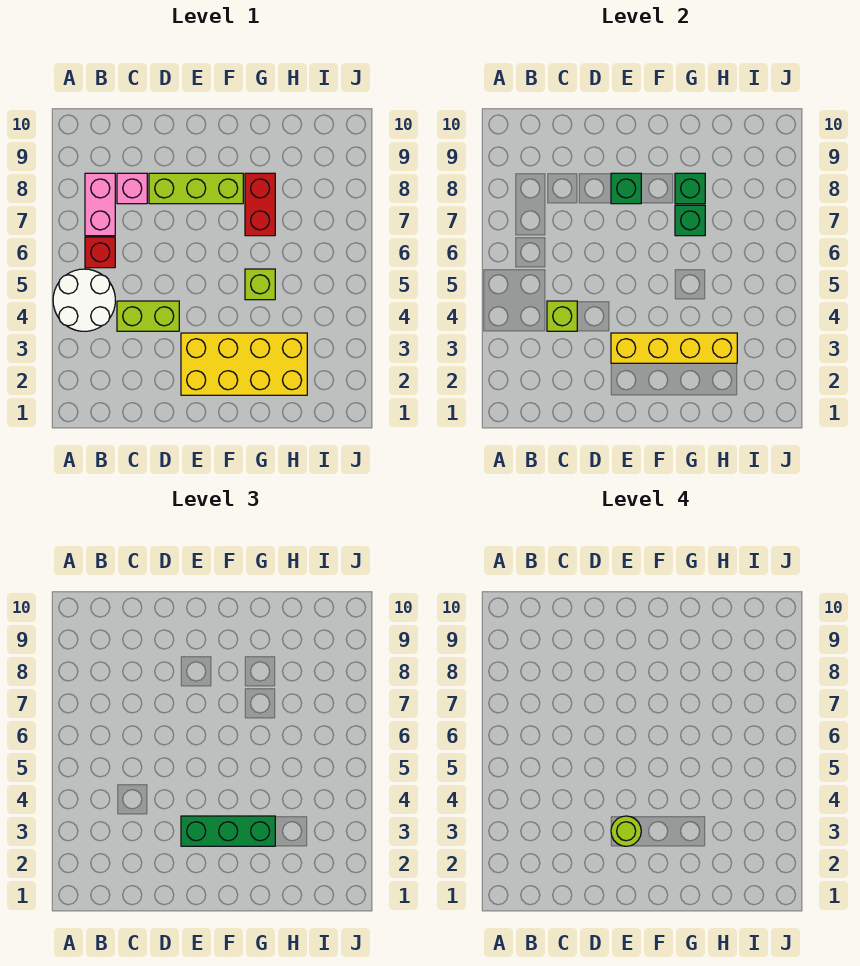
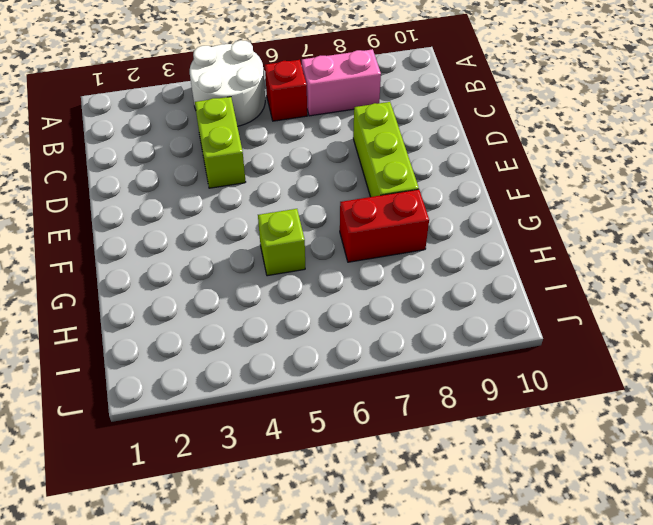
none -> pink 1x1 brick [117,173,147,204]
none -> yellow 2x4 brick [181,333,307,395]
none -> lime 1x1 brick [547,301,577,331]

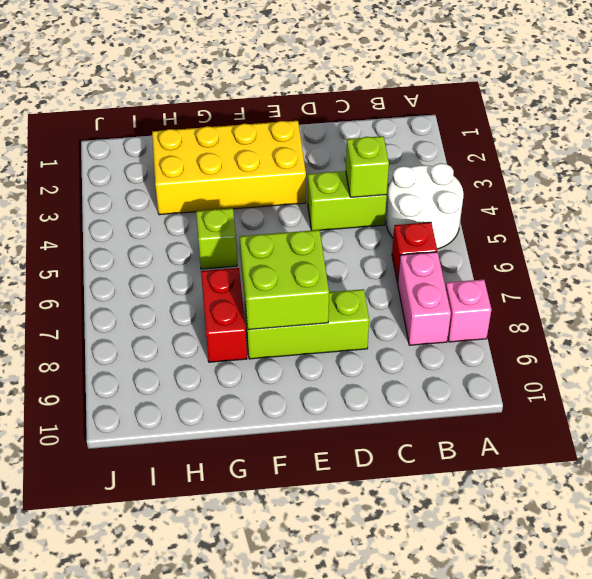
pink 1x1 brick [446,279,491,342] -> pink 1x1 brick moved to [117,173,147,204]
lime 2x2 brick [240,230,329,330] -> green 1x1 brick [611,173,641,204]
none -> yellow 1x4 brick [611,333,737,363]
none -> green 1x1 brick [675,205,705,236]
none -> green 1x1 brick [675,173,705,204]

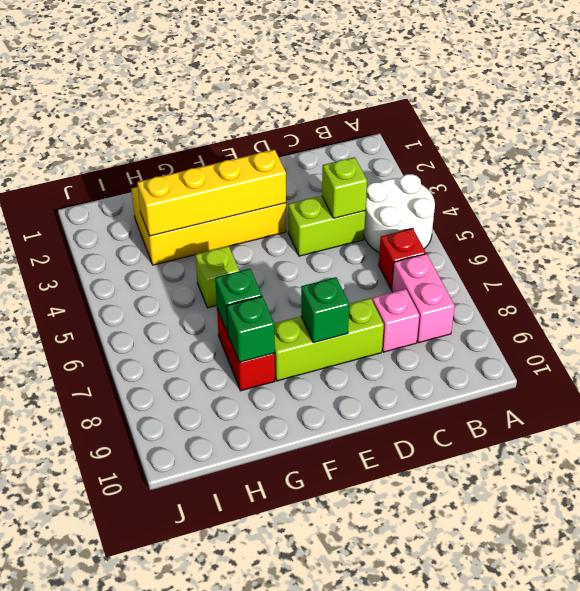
none -> green 1x3 brick [181,816,275,846]
none -> lime 1x1 round brick [611,816,641,846]

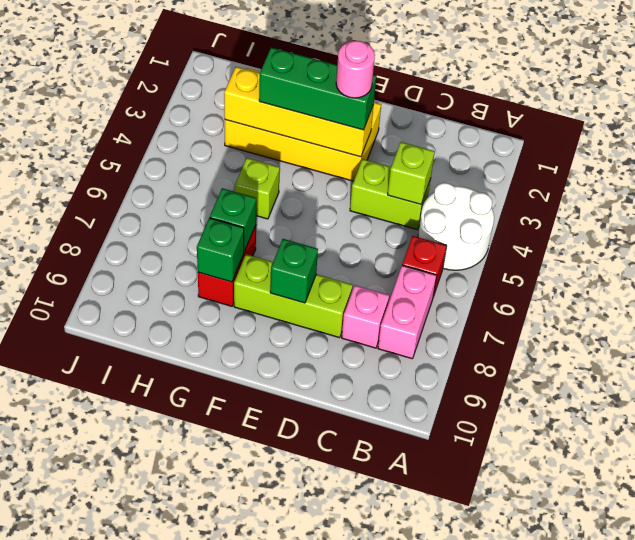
pink 1x1 round brick [336,41,375,98] -> lime 1x1 round brick [611,816,641,846]

